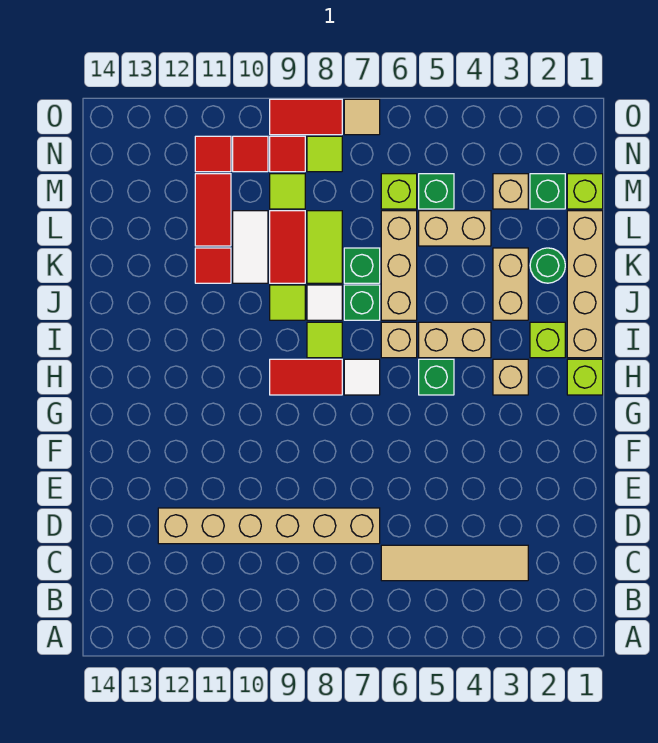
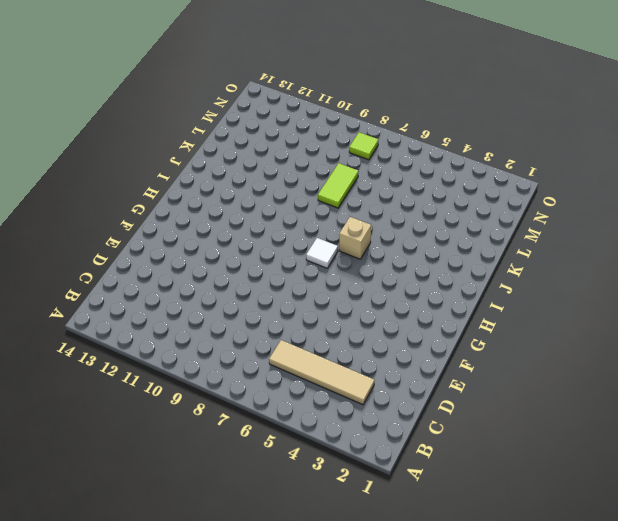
none -> tan 1x6 brick [158,508,380,544]
none -> lime 1x1 brick [567,359,603,395]
none -> tan 1x1 brick [493,359,528,395]
none -> green 1x1 brick [419,359,454,395]

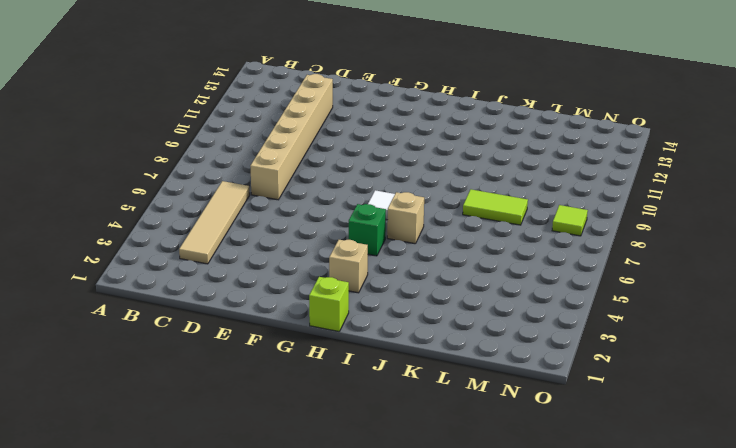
none -> red 1x2 tile [270,359,342,395]
none -> tan 1x4 brick [567,211,603,358]
none -> lime 1x1 brick [530,322,565,358]
none -> tan 1x2 brick [419,322,491,358]

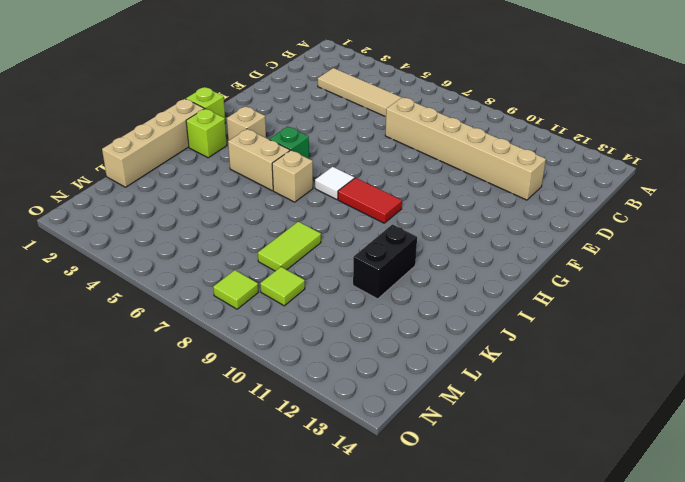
black 1x2 brick [353,224,417,299] -> red 1x1 tile [195,248,231,283]
none -> lime 1x1 tile [307,322,342,358]
none -> tan 1x2 brick [493,248,528,320]
none -> tan 1x3 brick [381,211,417,320]
none -> green 1x1 brick [344,285,380,320]

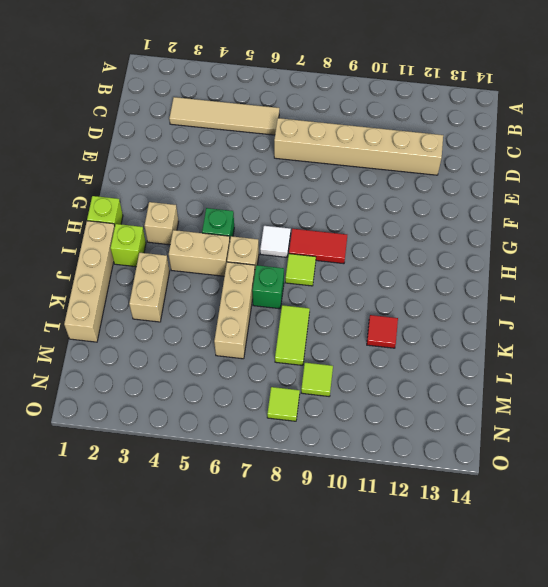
none -> white 1x1 tile [307,285,342,320]
none -> lime 1x1 tile [270,285,305,320]
none -> green 1x1 round brick [530,248,565,283]
none -> green 1x1 brick [344,248,380,283]

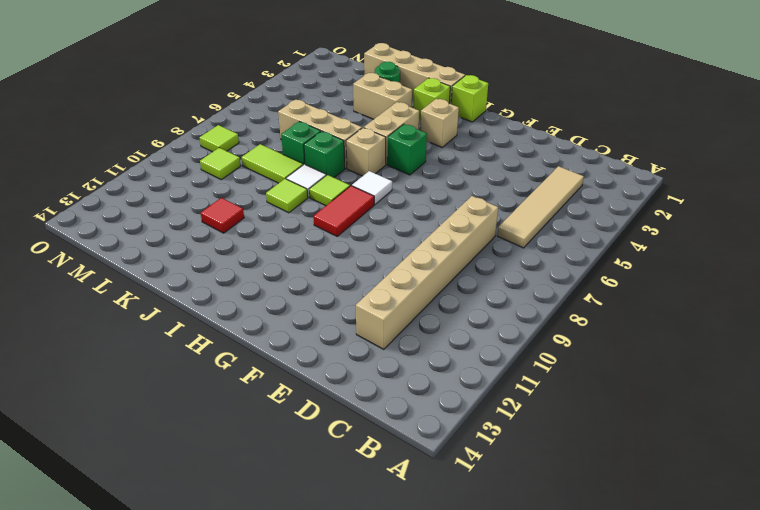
none -> red 1x2 tile [270,211,305,283]
none -> white 1x2 tile [233,211,268,283]
none -> tan 1x2 brick [419,211,491,246]
none -> red 1x2 tile [195,174,231,246]

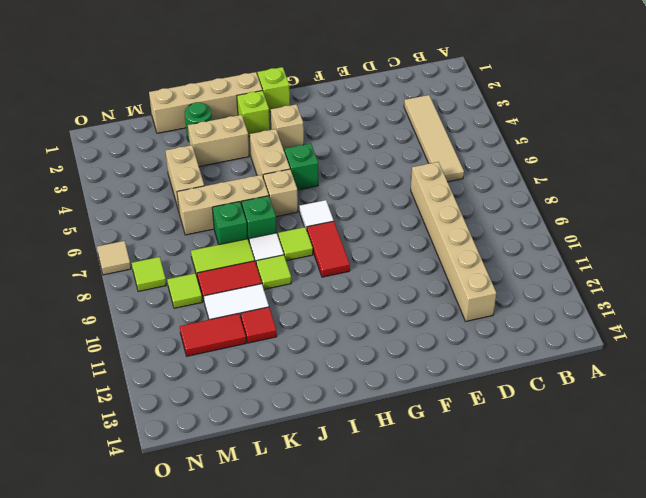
none -> lime 1x1 brick [567,174,603,209]
none -> green 1x1 brick [530,174,565,209]
none -> tan 1x1 brick [493,174,528,209]
none -> green 1x1 brick [419,174,454,209]

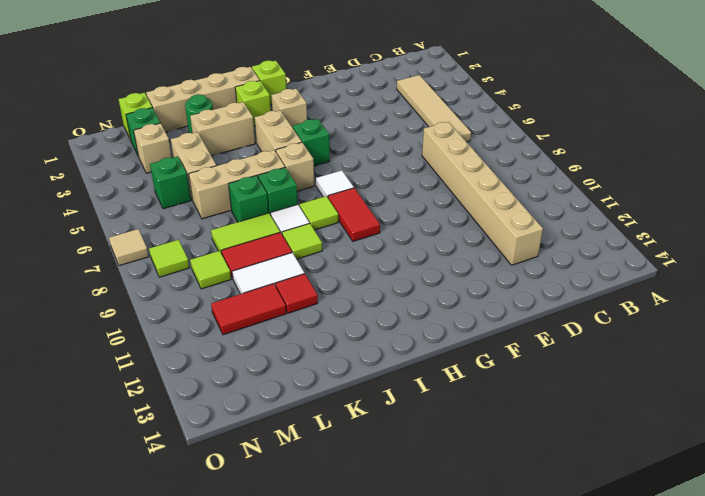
none -> lime 1x1 brick [381,174,417,209]
none -> red 1x1 tile [270,136,305,172]
none -> red 1x1 tile [233,136,268,172]
none -> red 1x1 tile [195,136,231,172]

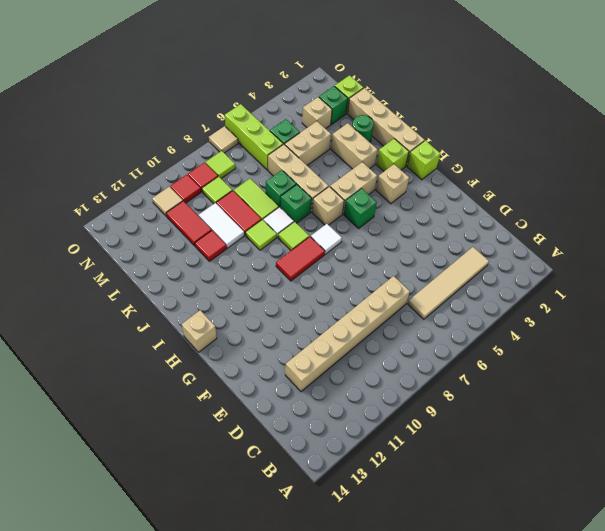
tan 1x1 brick [182,310,217,352] -> none
lime 1x3 brick [225,104,283,170] -> lime 1x1 brick [381,174,417,209]
tan 1x1 tile [152,187,183,216] -> red 1x1 tile [195,136,231,172]
none -> red 1x2 tile [270,99,342,135]

